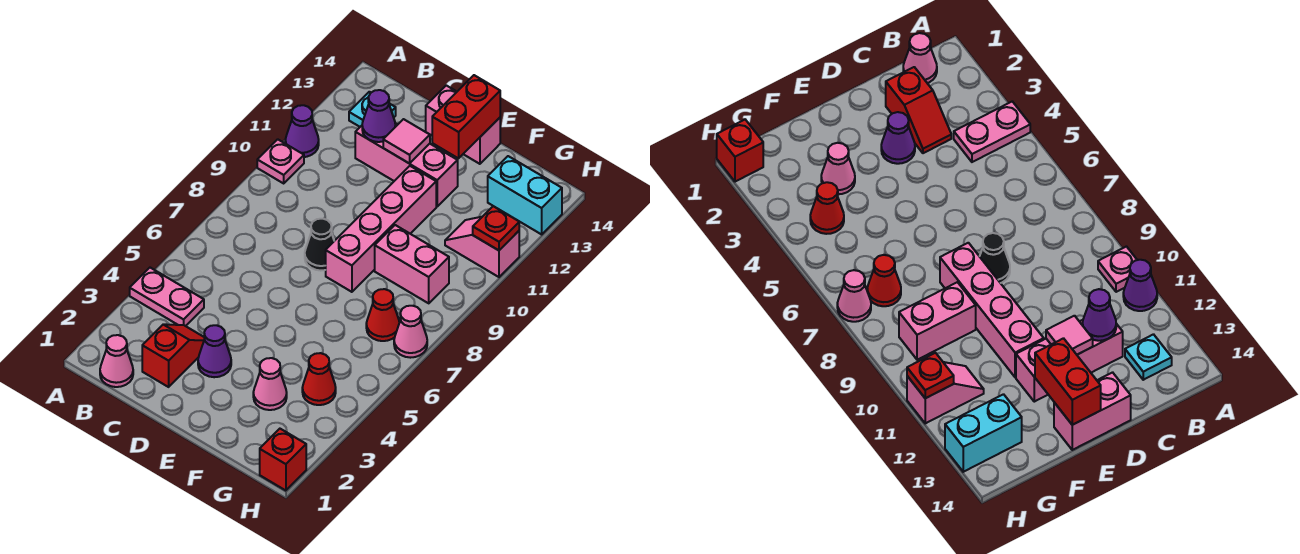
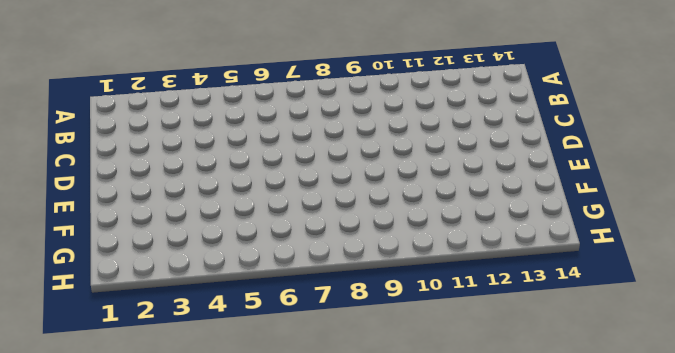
none -> pink 1x2 plate [130,268,204,326]
none -> pink 1x1 plate [257,139,304,183]
none -> purple 1x1 cone [285,105,319,157]

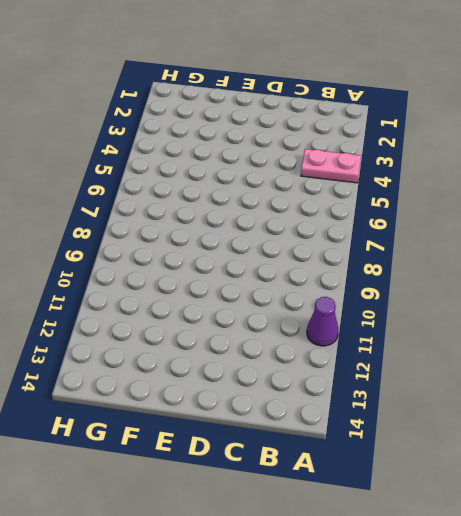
none -> pink 1x1 plate [257,139,304,183]
none -> pink 1x1 cone [100,335,133,387]
none -> cyan 1x1 plate [349,92,396,127]

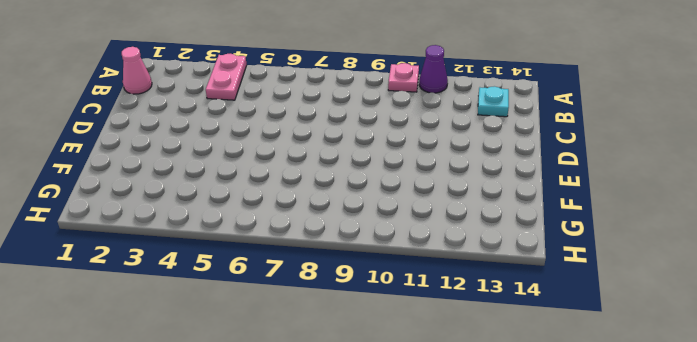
none -> red 1x2 slope [142,324,205,387]
none -> pink 1x3 brick [355,123,458,206]
none -> purple 1x1 cone [198,325,231,377]

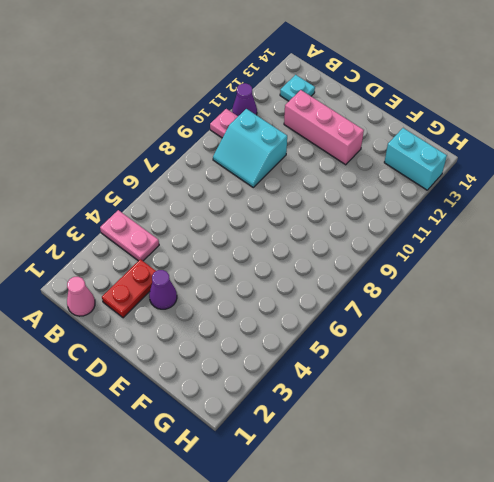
cyan 2x2 slope [213,109,287,187] -> none
red 1x2 plate [102,259,156,318] -> red 1x2 slope [142,324,205,387]
none -> black 1x1 cone [305,219,334,271]
none -> pink 1x2 brick [426,85,500,164]
none -> pink 1x4 brick [326,166,436,292]

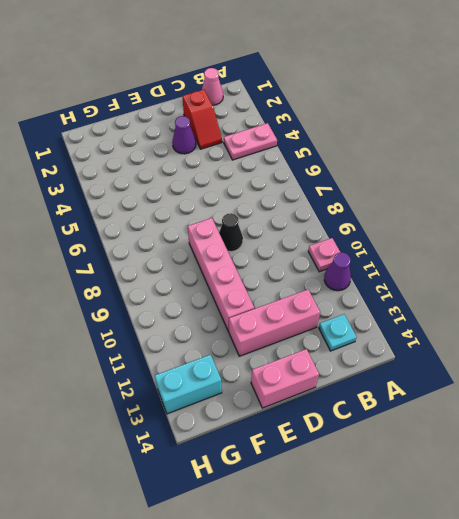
none -> pink 1x1 cone [253,358,287,410]
none -> pink 1x2 brick [375,225,449,303]
none -> red 1x1 cone [302,353,336,405]

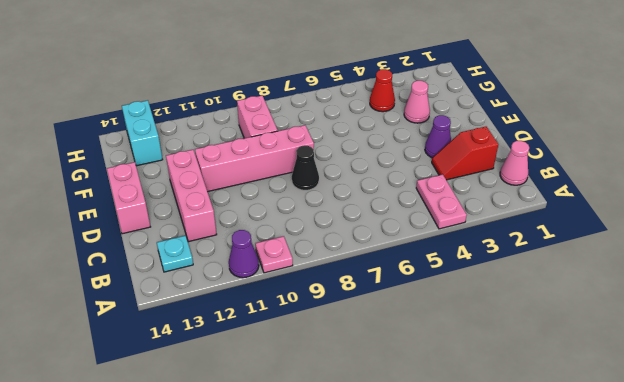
none -> red 1x1 cone [366,289,399,341]
none -> pink 1x2 slope [445,217,519,277]
none -> red 1x1 brick [260,429,306,491]

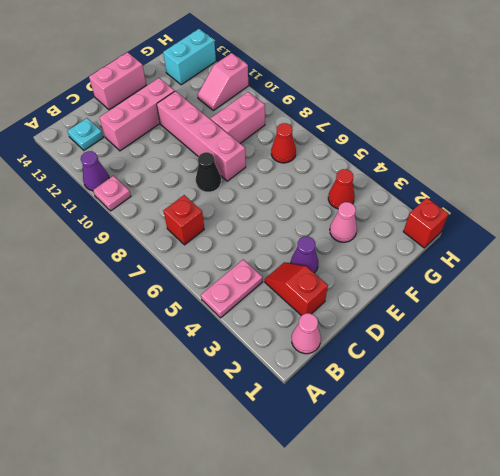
red 1x1 brick [163,195,204,245] -> none
none -> pink 1x1 cone [394,306,427,358]
none -> purple 1x1 cone [362,90,395,142]
none -> pink 1x1 tile [383,119,430,164]

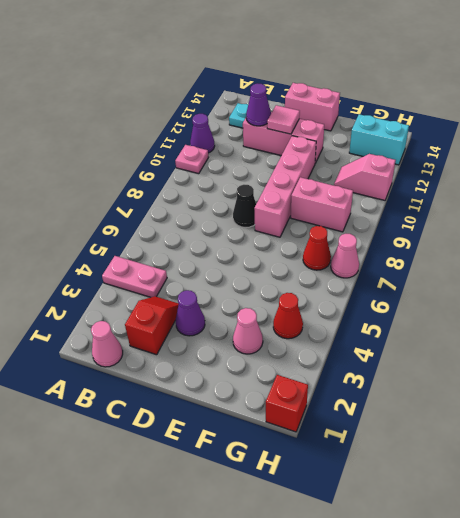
none -> red 1x2 brick [432,75,500,158]
none -> red 1x1 plate [473,206,519,250]

